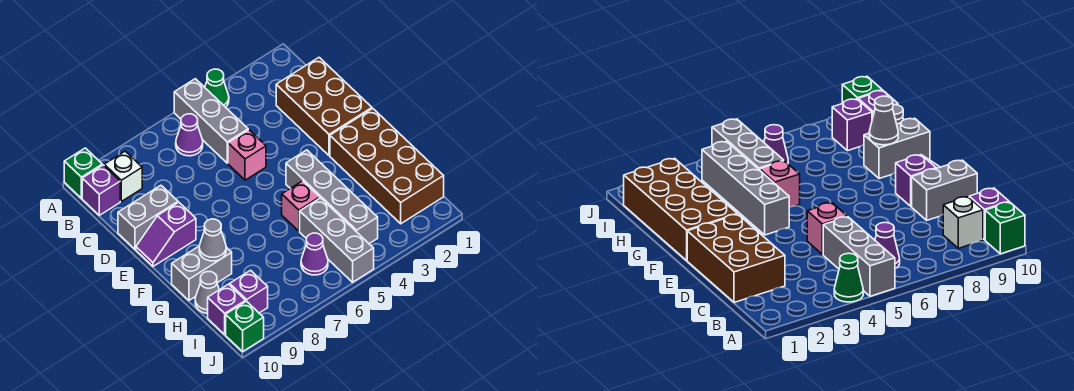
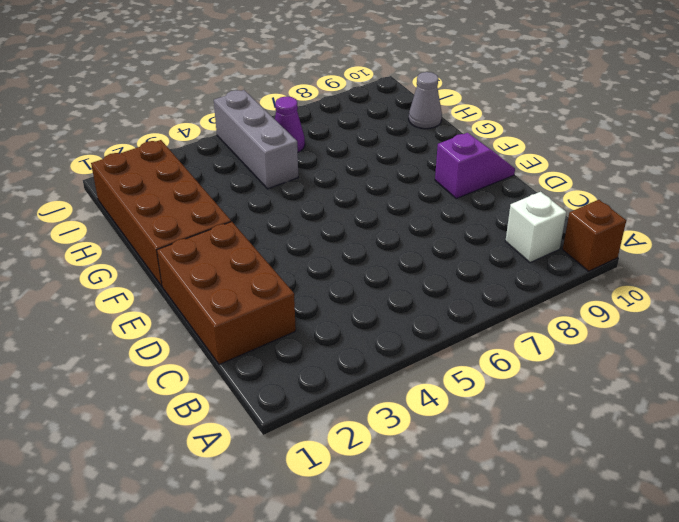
brown 1x1 brick [562,200,626,271] -> green 1x1 brick [64,148,102,198]
none -> green 1x1 cone [205,69,229,107]
none -> grey 1x3 brick [174,79,248,163]
none -> purple 1x1 cone [176,114,203,156]

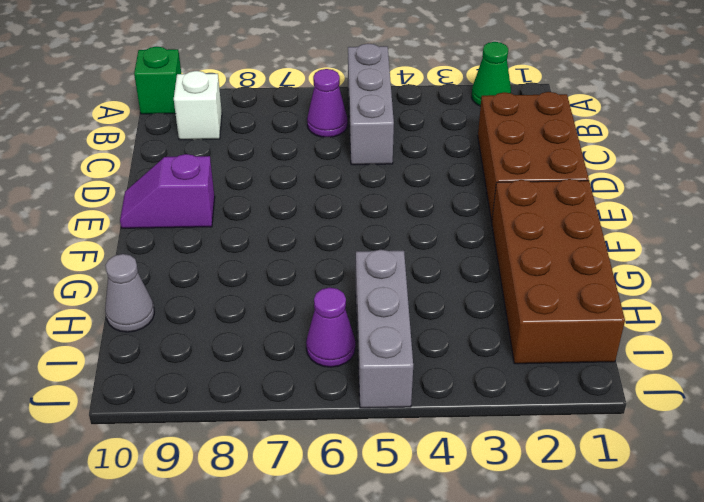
green 1x1 cone [471,42,511,106] -> green 1x1 cone moved to [205,69,229,107]
none -> purple 1x1 brick [82,165,120,215]
none -> pink 1x1 brick [228,130,266,180]
none -> grey 1x2 brick [118,185,178,249]

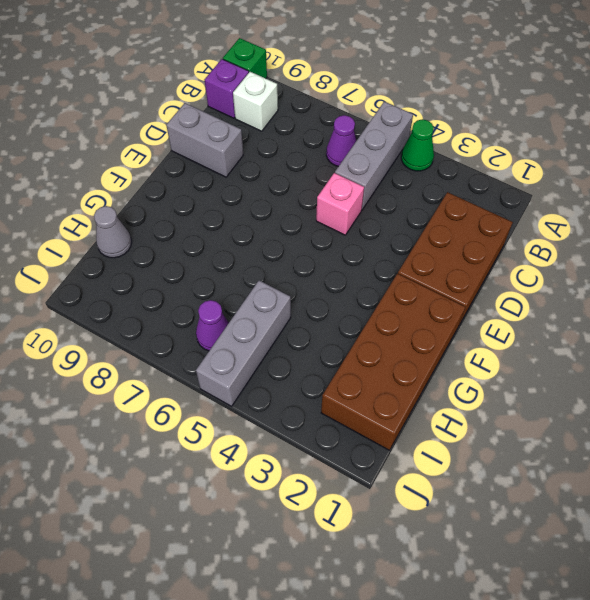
none -> purple 1x2 slope [136,202,196,266]
none -> grey 1x4 brick [286,150,378,244]
none -> pink 1x1 brick [282,181,320,231]

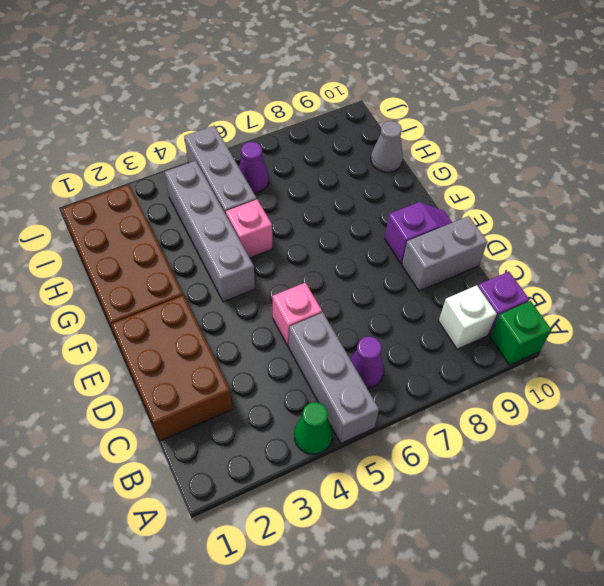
none -> grey 1x2 brick [172,246,232,300]
none -> purple 1x1 brick [230,270,268,313]
none -> purple 1x1 brick [208,284,246,334]

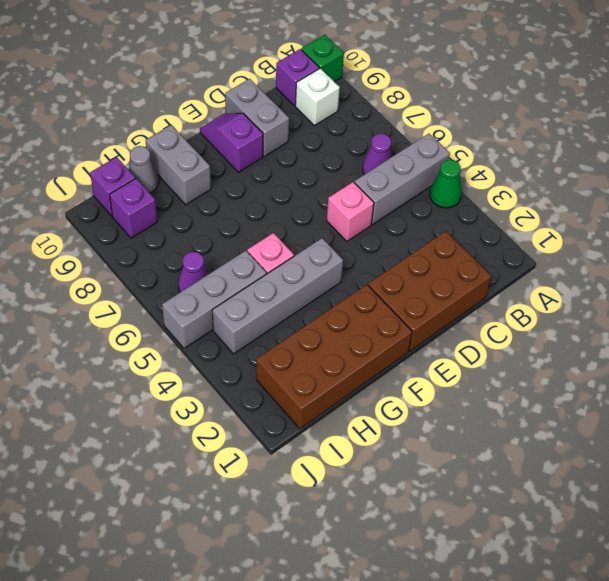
none -> green 1x1 brick [226,301,264,351]
none -> grey 1x1 cone [199,219,226,261]

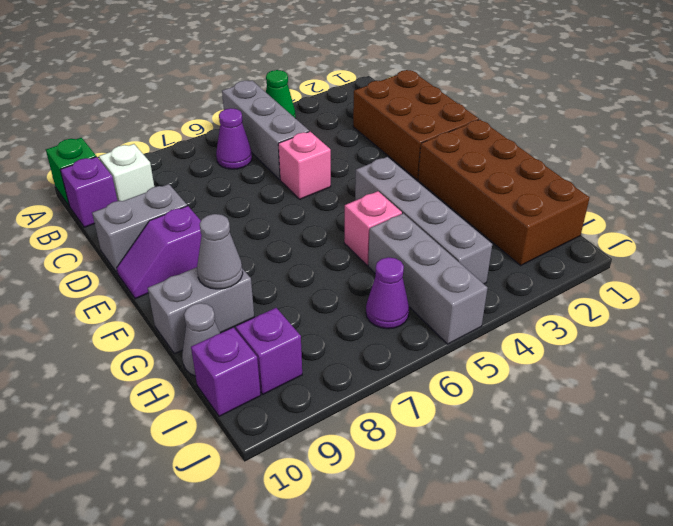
none -> green 1x1 brick [226,301,264,351]

